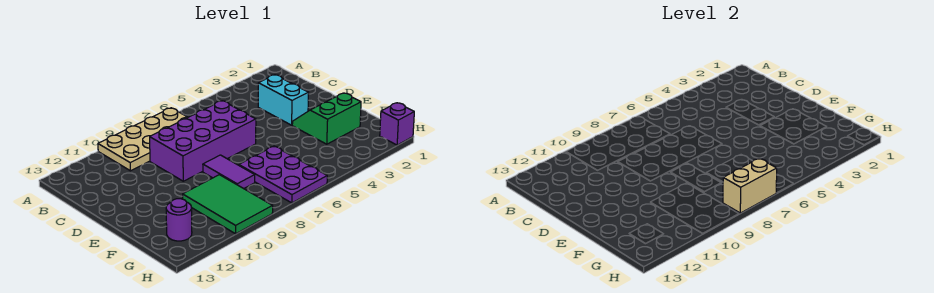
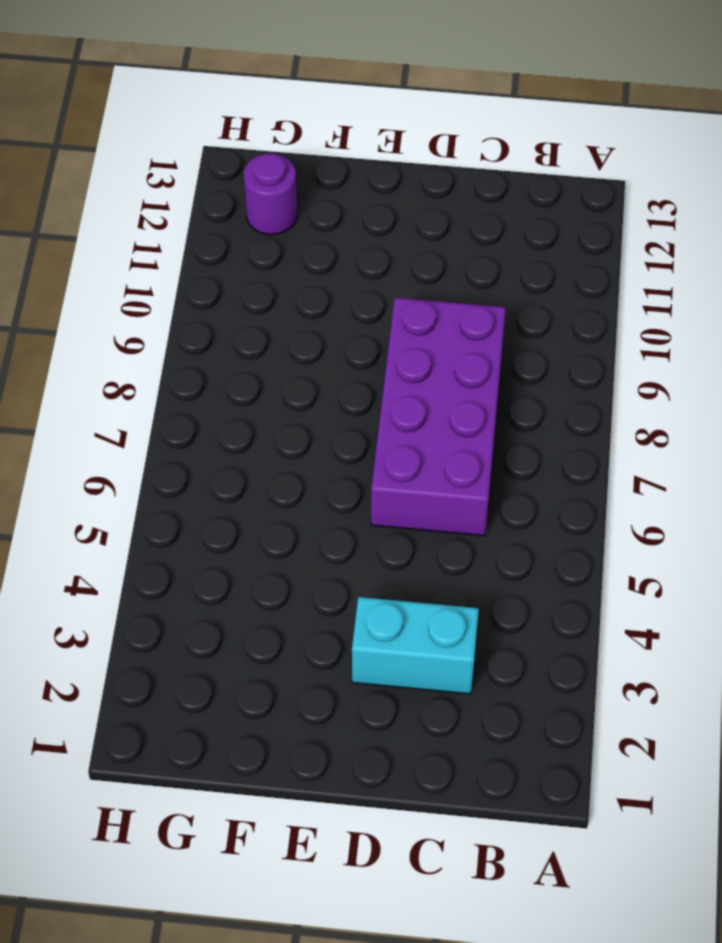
none -> tan 2x4 plate [98,108,188,171]
none -> green 2x2 slope [292,93,361,144]

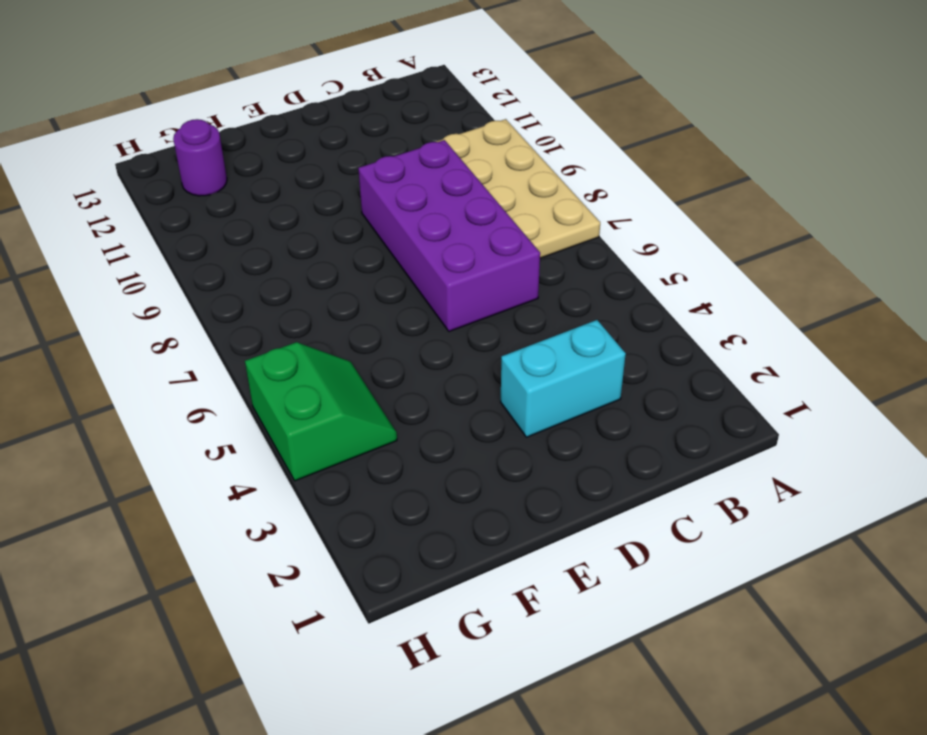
green 2x2 slope [245,342,397,481] -> green 2x2 slope moved to [292,93,361,144]
none -> purple 1x2 tile [203,155,255,189]
none -> purple 2x3 plate [239,146,327,203]

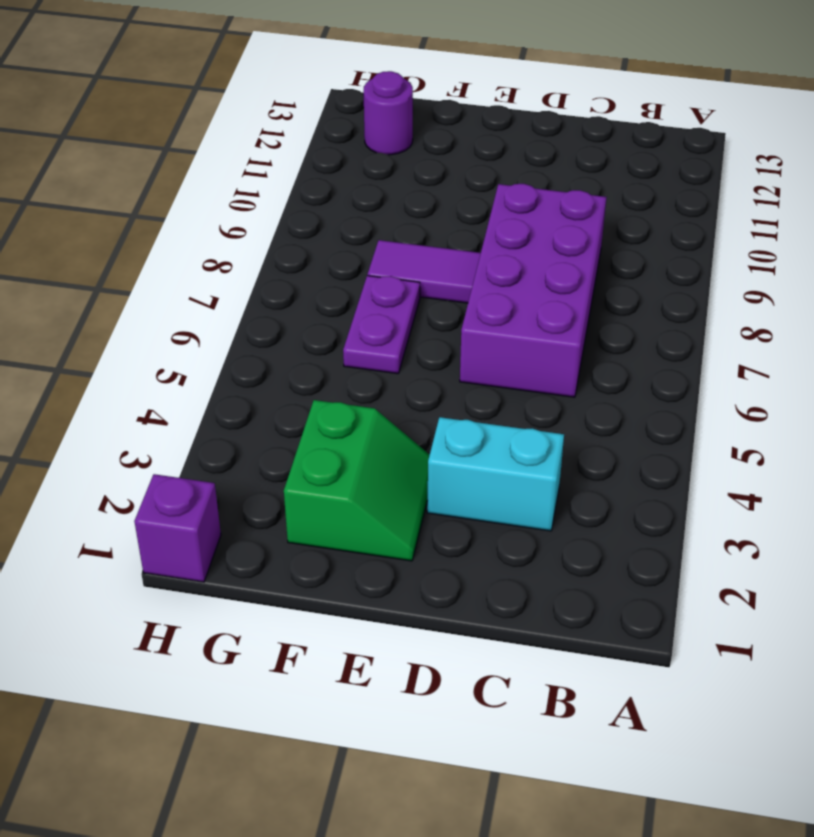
purple 1x2 plate [343,276,420,374] -> purple 2x3 plate [239,146,327,203]
none -> tan 2x4 plate [98,108,188,171]
none -> green 2x3 tile [183,175,273,234]

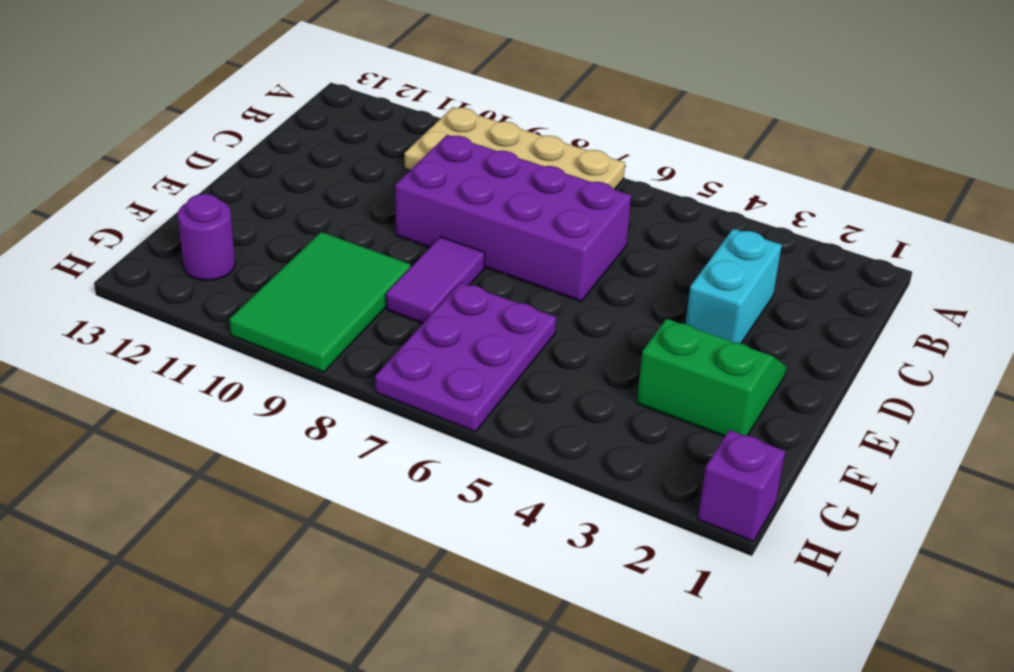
none -> tan 1x2 brick [723,158,777,213]

